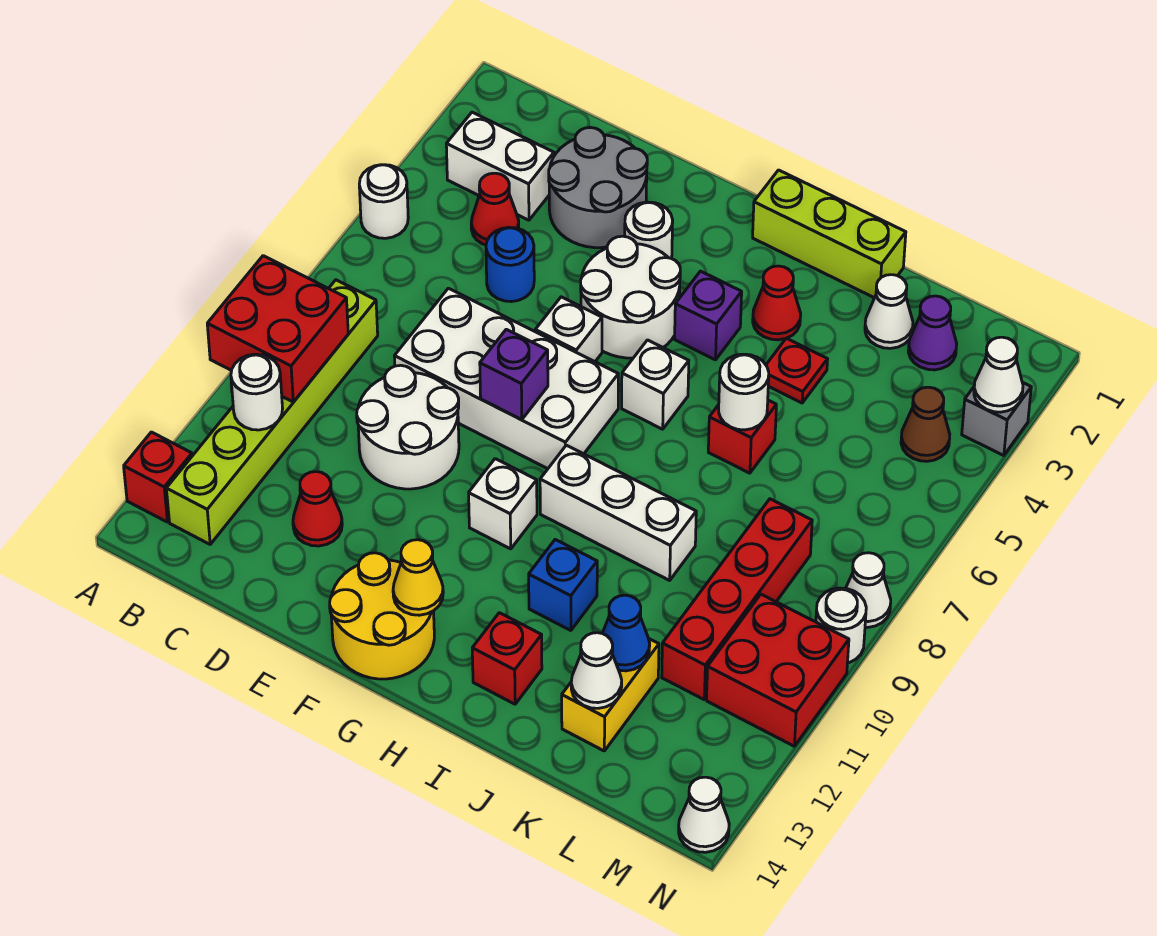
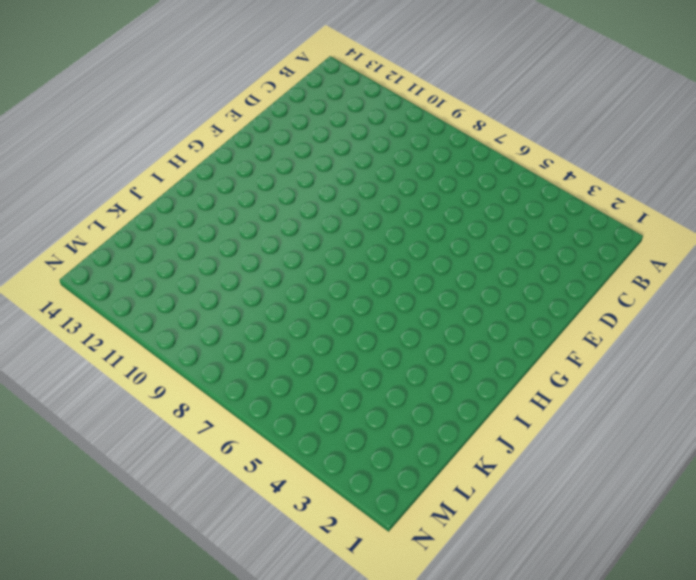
none -> white 1x1 round brick [359,165,408,238]
none -> red 1x1 brick [124,432,192,522]
none -> white 1x2 brick [446,112,554,220]
none -> lime 1x6 brick [166,280,378,544]

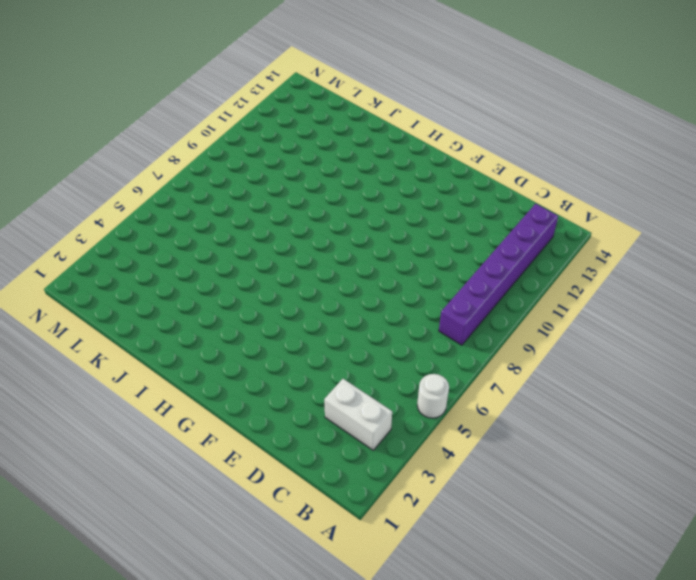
purple 1x6 brick [439,204,558,345] -> lime 1x6 brick [166,280,378,544]
none -> red 1x1 brick [124,432,192,522]
none -> red 1x1 cone [471,173,519,245]
none -> grey 2x2 round brick [549,128,647,248]
none -> blue 1x1 round brick [486,227,534,302]

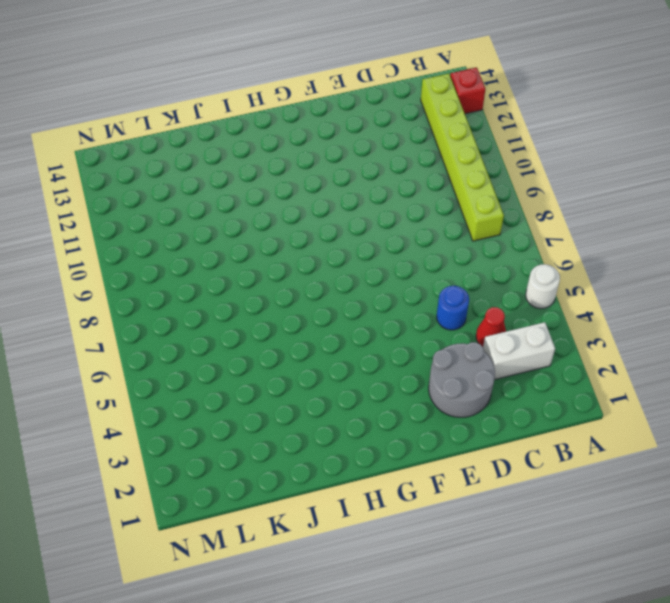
none -> white 2x4 brick [394,288,618,469]
none -> white 2x2 round brick [357,365,459,489]
none -> red 1x1 cone [293,472,342,546]
none -> white 1x1 round brick [625,202,673,258]

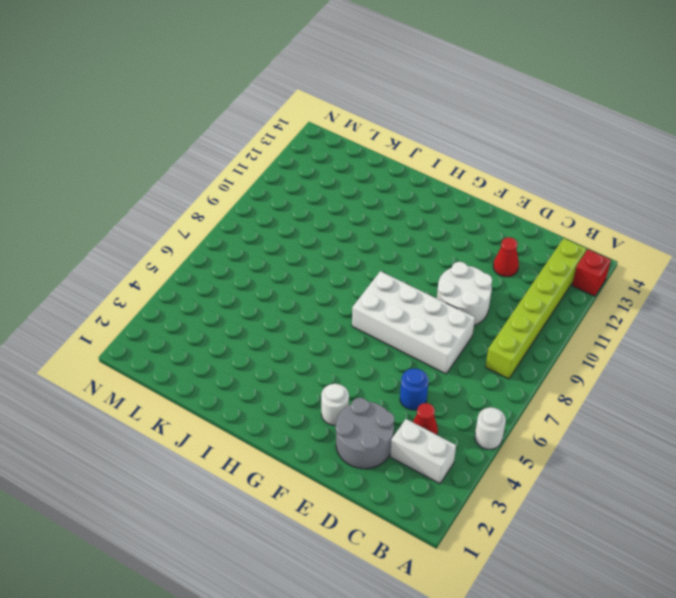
none -> white 2x2 round brick [581,236,680,358]
none -> white 1x1 brick [535,297,602,362]
none -> yellow 2x2 round brick [330,553,434,679]
none -> white 1x1 brick [469,459,537,549]

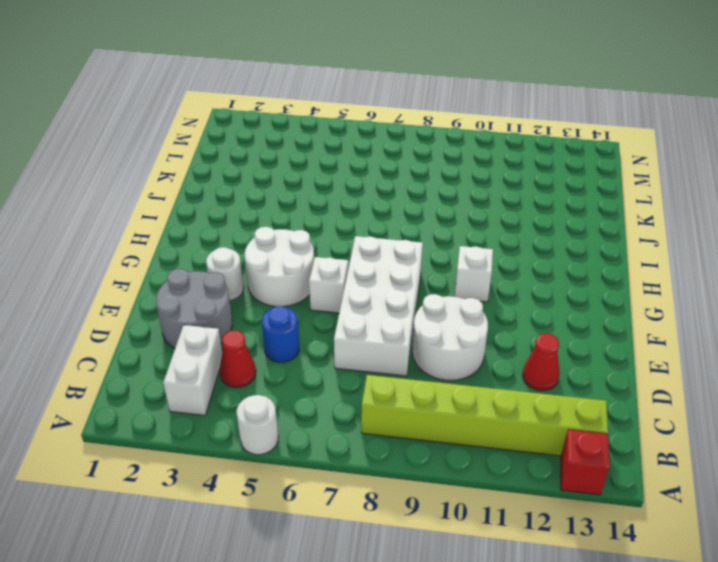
none -> yellow 2x2 round brick [330,553,434,679]
none -> lime 1x3 brick [753,170,906,298]
none -> purple 1x1 brick [675,271,742,360]
none -> white 1x1 brick [622,340,689,429]

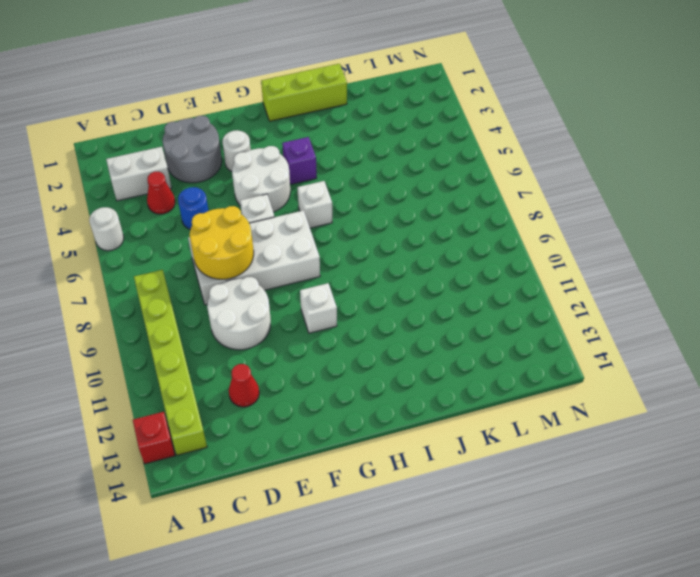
yellow 2x2 round brick [190,206,254,279] -> yellow 2x2 round brick moved to [330,553,434,679]
none -> white 1x3 brick [540,445,696,580]
none -> red 1x1 cone [753,266,801,340]
none -> blue 1x1 brick [529,540,597,631]
none -> red 1x1 brick [472,613,542,704]

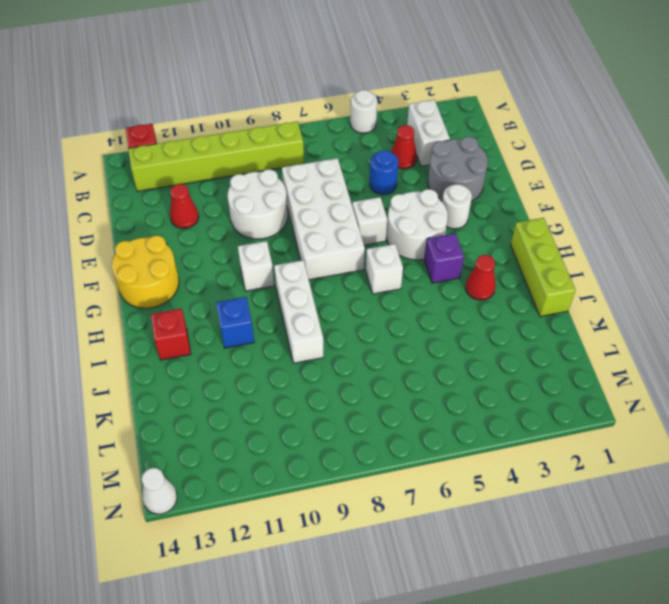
none -> red 1x1 plate [766,338,828,403]
none -> red 1x1 brick [708,400,776,473]
none -> white 1x1 cone [865,275,913,348]
none -> yellow 1x2 brick [562,638,659,751]

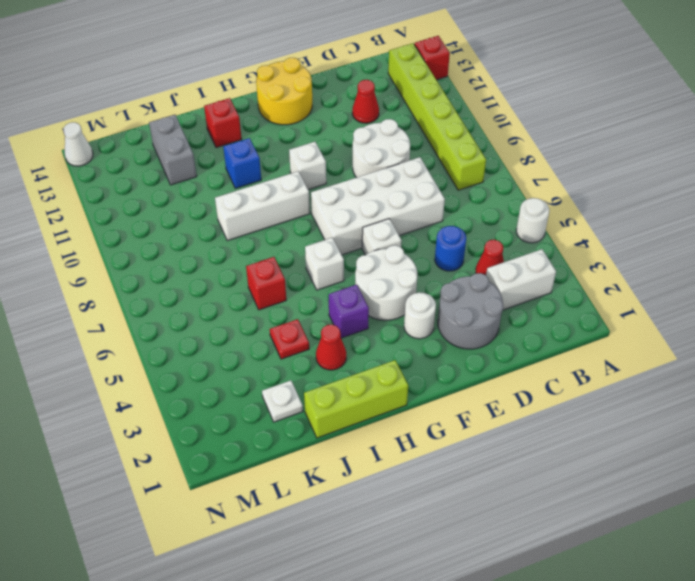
white 1x1 plate [262,380,303,422] -> white 1x1 cone [865,275,913,348]
grey 1x2 brick [149,115,197,185] -> yellow 1x2 brick [562,638,659,751]
none -> purple 1x1 cone [908,296,957,370]
none -> red 1x4 brick [662,499,812,699]
none -> brown 1x1 cone [901,387,950,461]
none -> red 2x2 brick [707,594,849,746]

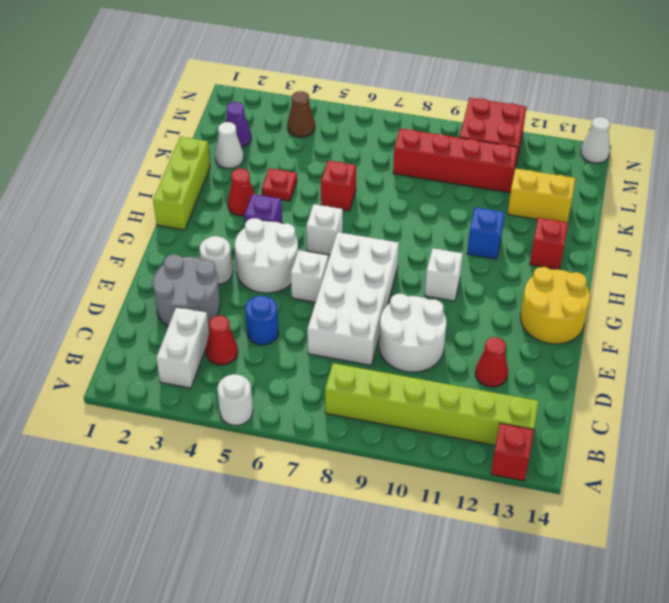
none -> white 1x3 brick [540,445,696,580]
none -> grey 1x1 brick [962,382,1031,456]
none -> white 1x1 cone [846,553,891,627]
none -> white 1x1 round brick [816,588,866,663]

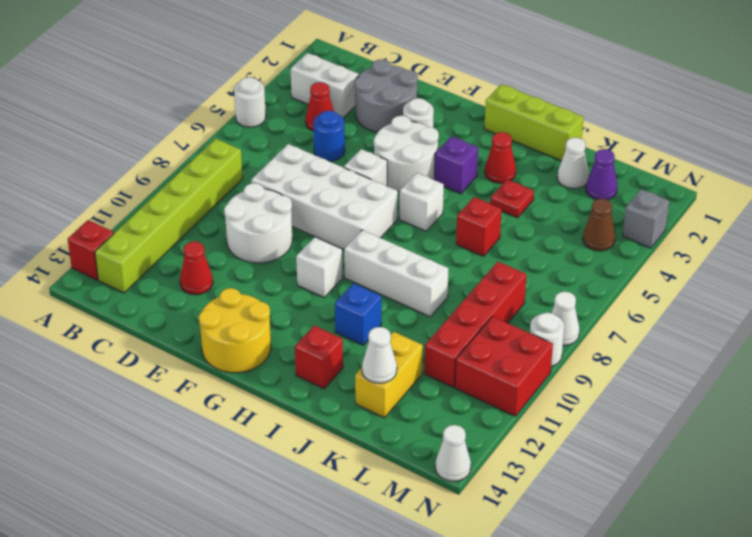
none -> red 2x2 brick [207,256,348,402]
none -> white 1x1 round brick [231,354,283,430]
none -> purple 1x1 brick [480,329,548,420]
none -> yellow 1x1 cone [393,540,443,615]

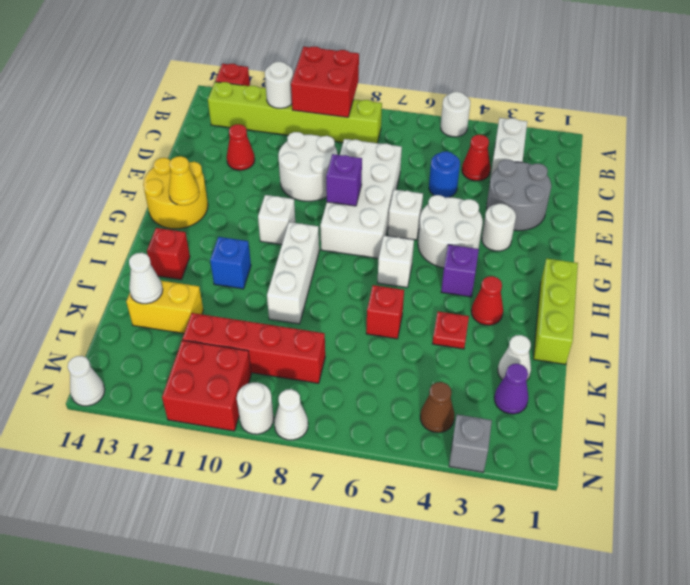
none -> white 1x1 round brick [719,354,769,430]
none -> blue 1x1 cone [602,595,650,671]
none -> white 1x1 cone [974,337,1023,412]

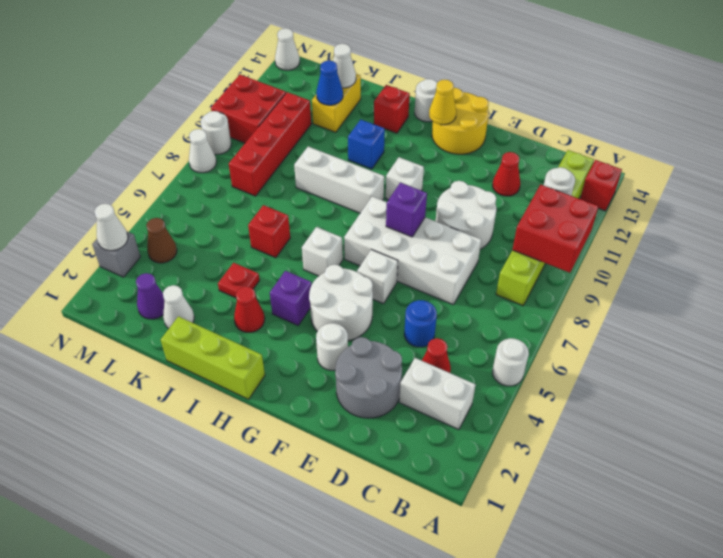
white 1x1 round brick [415,79,437,122] -> white 1x1 round brick moved to [719,354,769,430]

